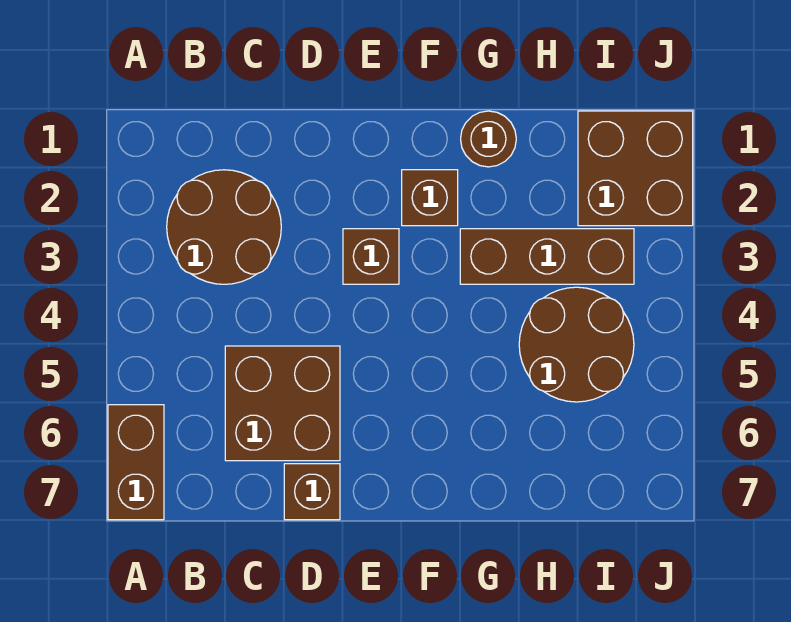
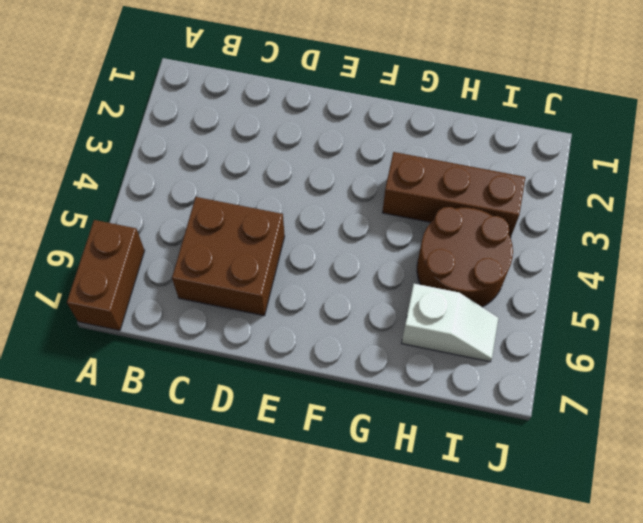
white 1x2 slope [402,284,498,362] -> none
none -> brown 2x2 round brick [167,170,281,284]
none -> brown 1x1 brick [284,464,340,520]

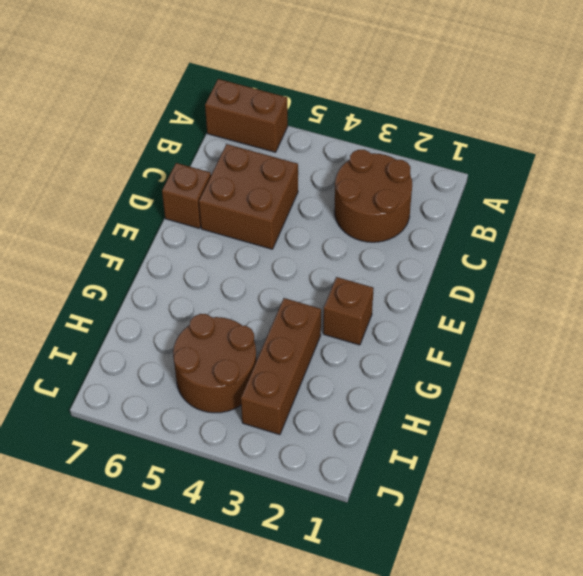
none -> brown 1x1 brick [343,229,399,284]
none -> brown 1x1 round brick [461,111,516,167]

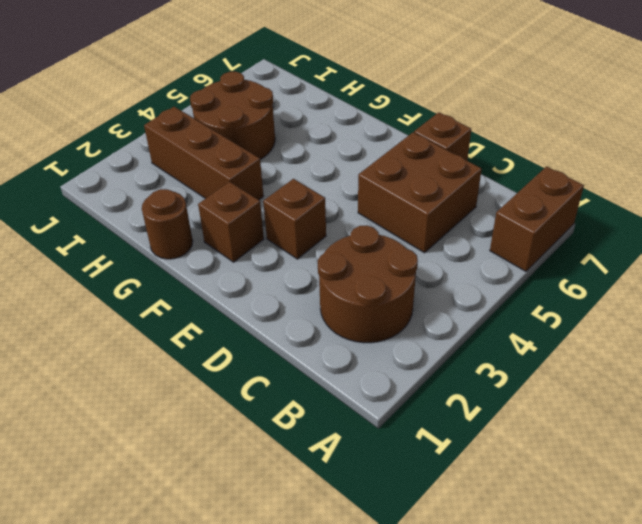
none -> brown 2x2 brick [578,111,693,226]

